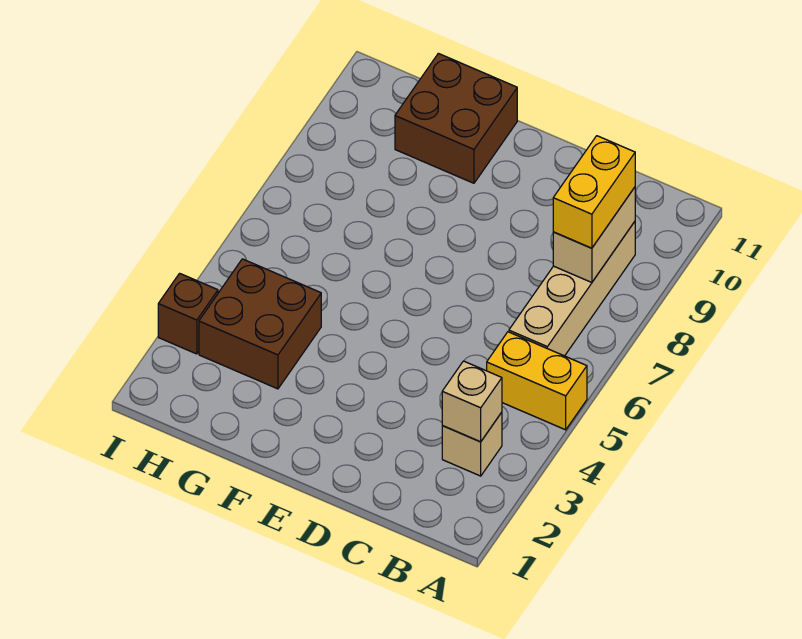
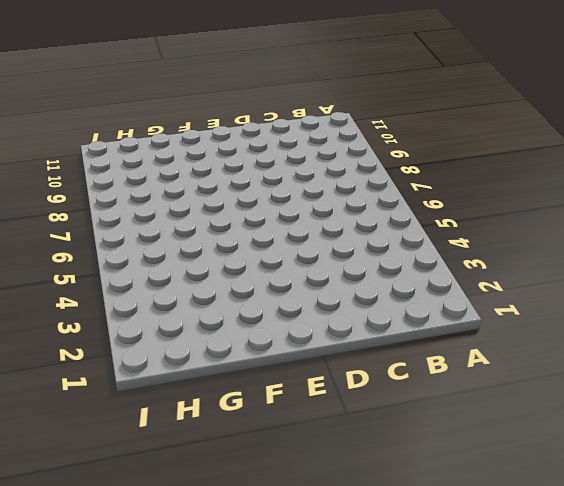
none -> yellow 1x2 brick [487,332,587,430]
none -> tan 1x1 brick [442,412,502,476]

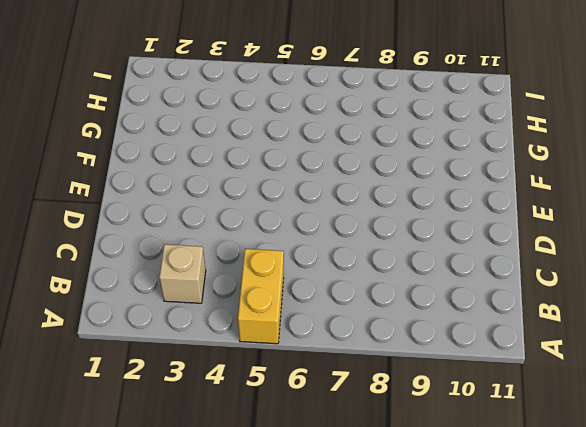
none -> tan 1x4 brick [509,222,635,356]
none -> brown 2x2 brick [395,53,517,183]

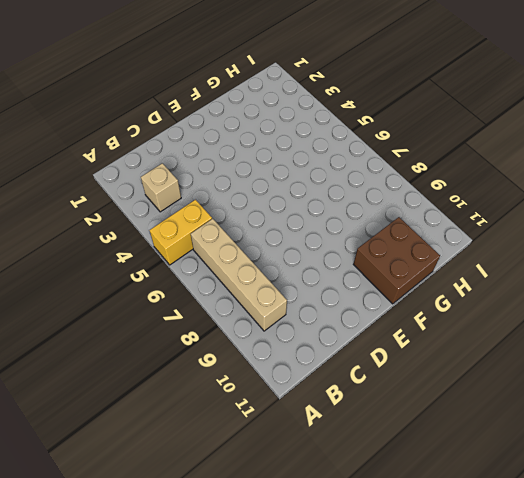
none -> brown 2x2 brick [199,259,321,389]
none -> brown 1x1 brick [158,273,218,354]

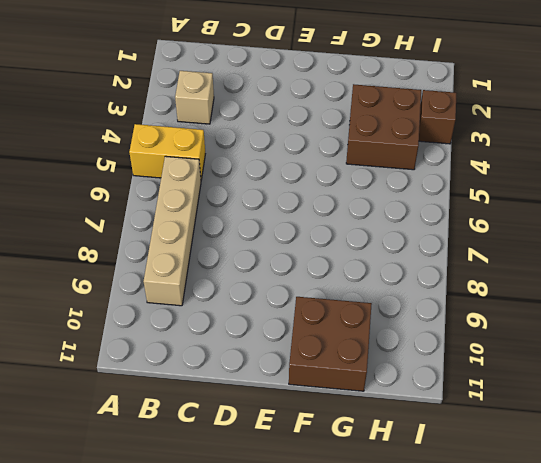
none -> tan 1x1 brick [442,361,502,442]
none -> tan 1x2 brick [553,187,635,282]

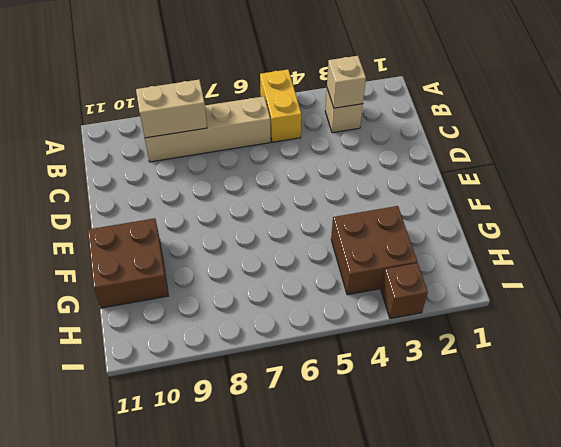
none -> yellow 1x2 brick [553,136,635,248]

